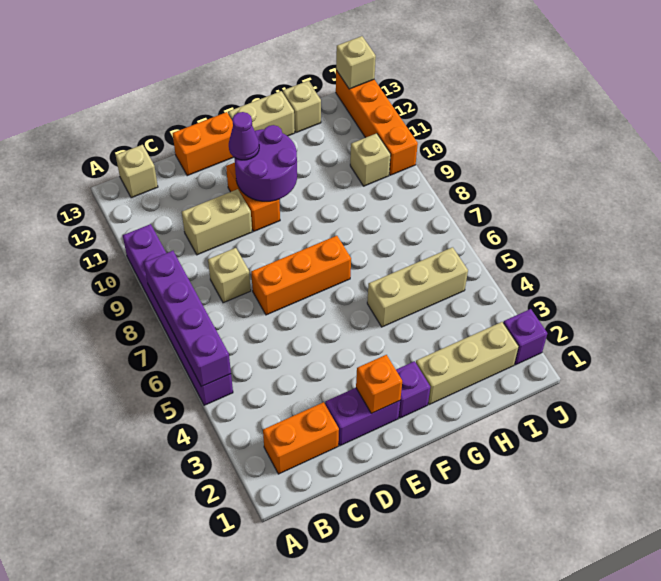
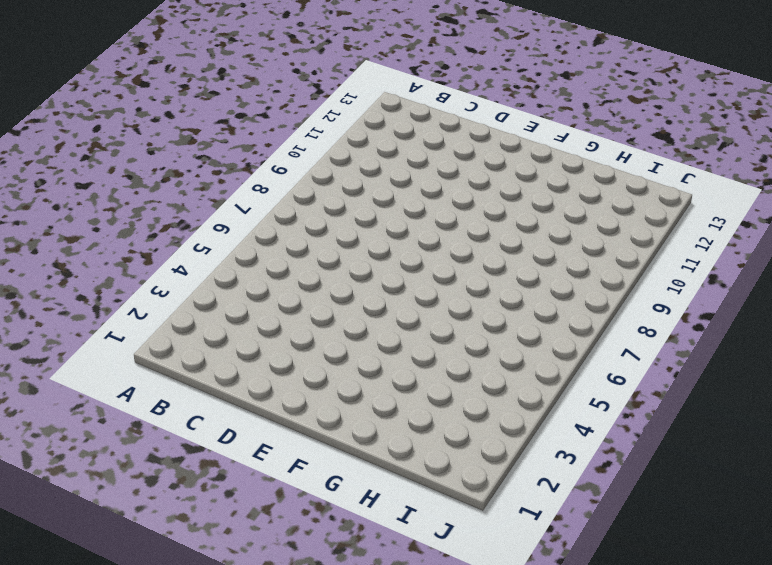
none -> purple 1x6 brick [123,224,233,405]
none -> orange 1x2 brick [263,402,339,474]
none -> tan 1x1 brick [116,145,158,198]

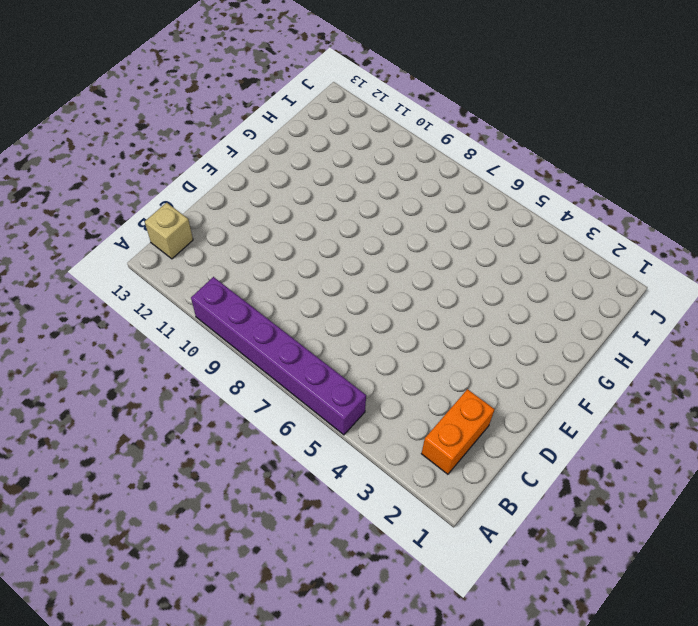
none -> tan 1x1 brick [208,248,251,303]
none -> tan 1x2 brick [182,189,252,255]
none -> purple 1x2 brick [325,388,400,446]

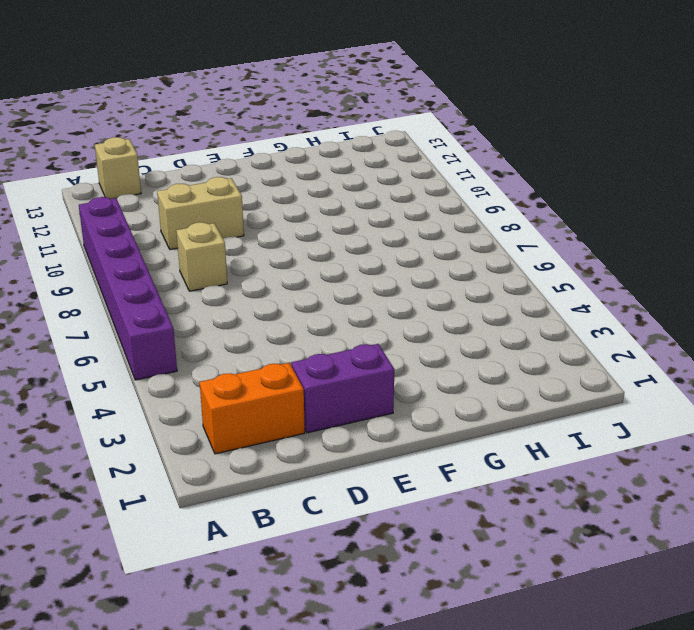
none -> orange 1x3 brick [251,236,351,315]
none -> orange 1x2 brick [173,112,233,176]
none -> orange 1x2 brick [226,163,280,231]

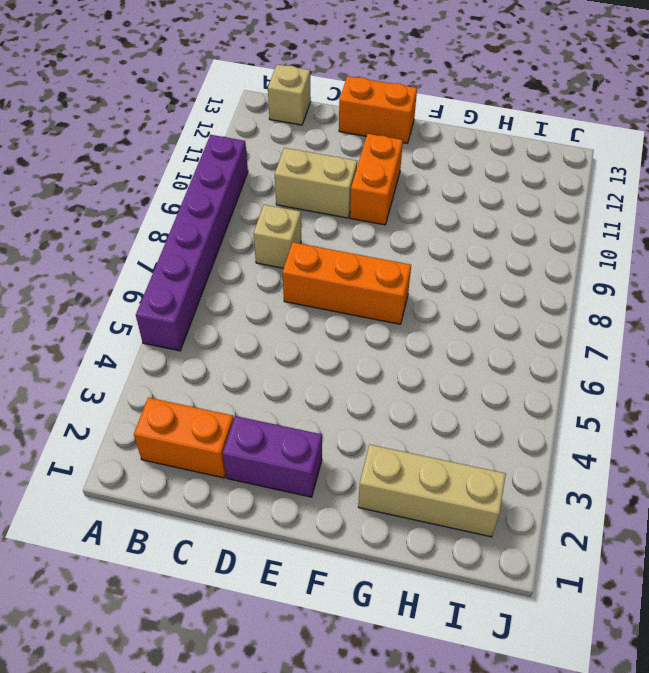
none -> purple 1x1 brick [396,361,430,418]
none -> tan 1x2 brick [228,91,295,136]
none -> tan 1x3 brick [367,247,468,327]

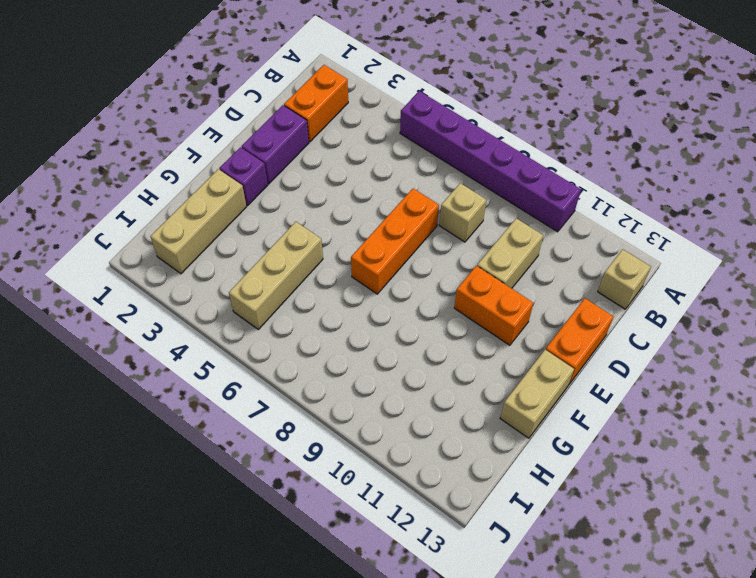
none -> tan 1x1 brick [283,81,321,133]
none -> tan 1x1 brick [350,133,391,186]
none -> purple 1x1 brick [503,309,547,365]

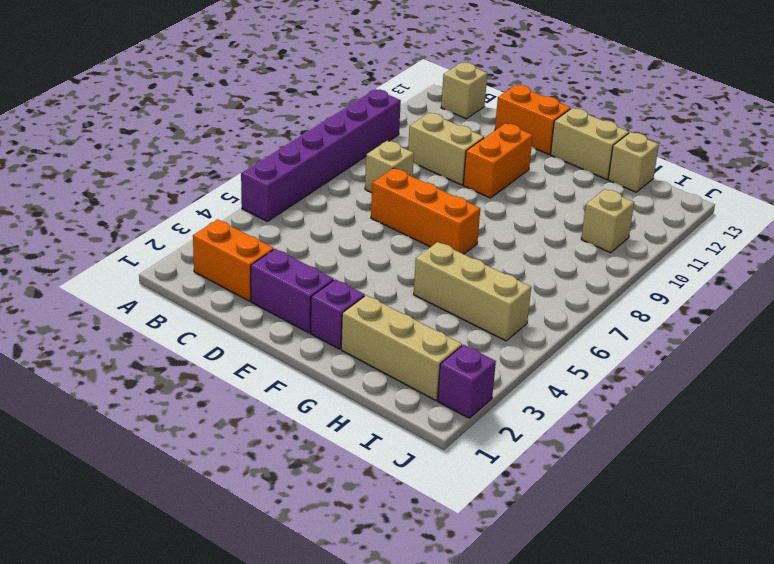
none -> orange 1x4 brick [336,70,418,175]
none -> purple 1x4 brick [144,251,231,387]
none -> orange 1x1 brick [356,355,402,414]

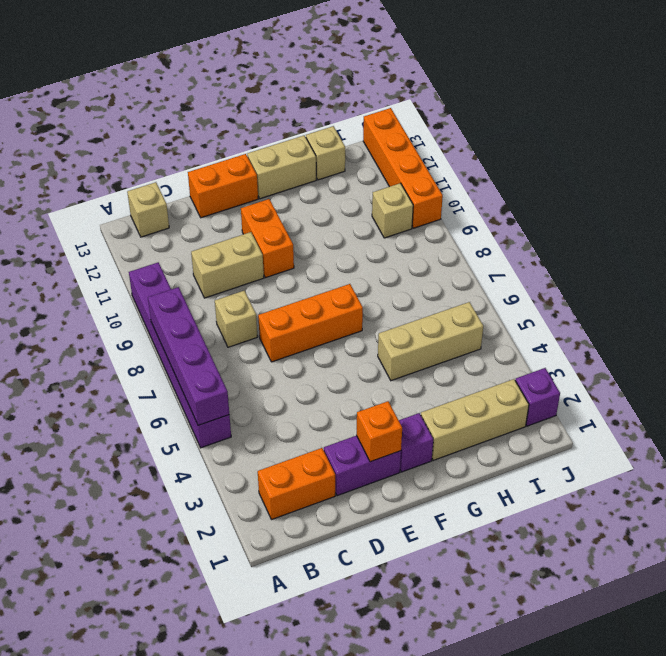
none -> purple 2x2 round brick [234,125,297,201]
none -> tan 1x1 brick [336,36,376,89]
none -> purple 1x1 cone [229,112,259,160]

